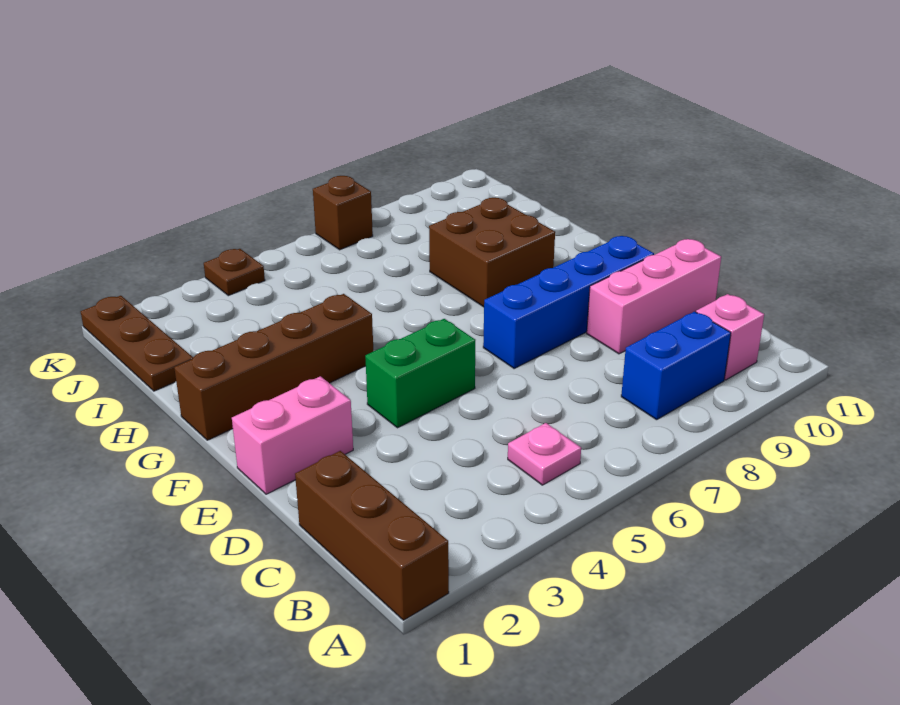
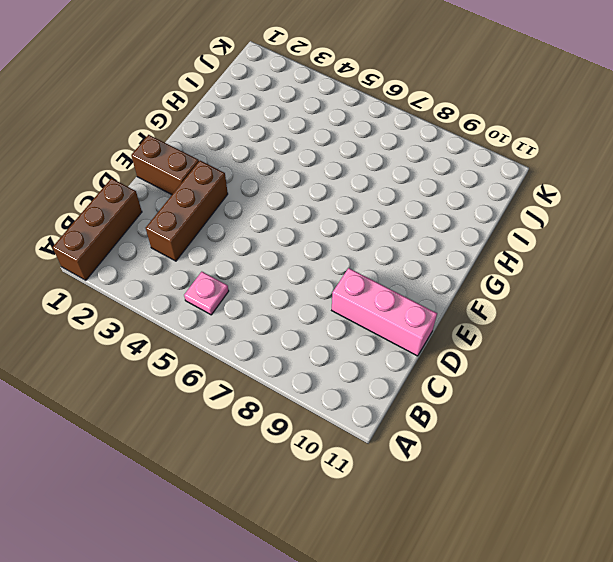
brown 1x3 brick [146,161,228,261] -> none
brown 1x2 brick [131,135,199,195] -> pink 1x2 brick [232,376,353,494]
none -> blue 1x2 brick [621,312,731,420]
none -> pink 1x1 brick [696,294,764,380]
none -> green 1x2 brick [365,319,475,428]

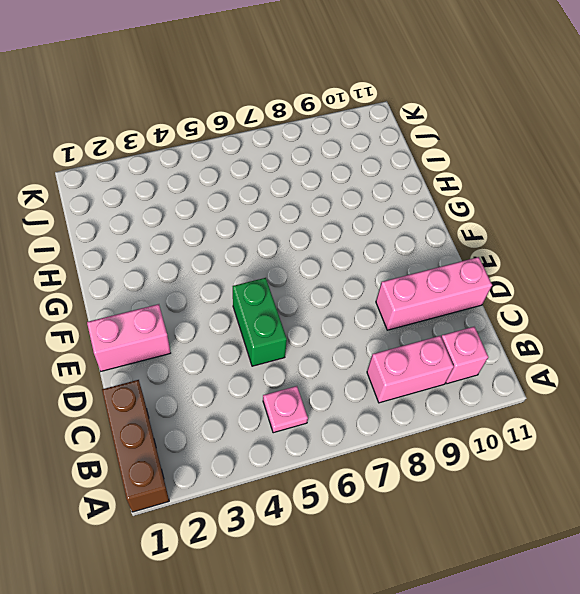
pink 1x2 brick [367,336,454,403] -> blue 1x2 brick [621,312,731,420]
green 1x2 brick [233,278,287,366] -> green 1x2 brick turned to [365,319,475,428]
none -> blue 1x4 brick [483,236,654,369]
none -> brown 1x4 brick [174,294,373,440]
none -> brown 2x2 brick [429,198,555,307]

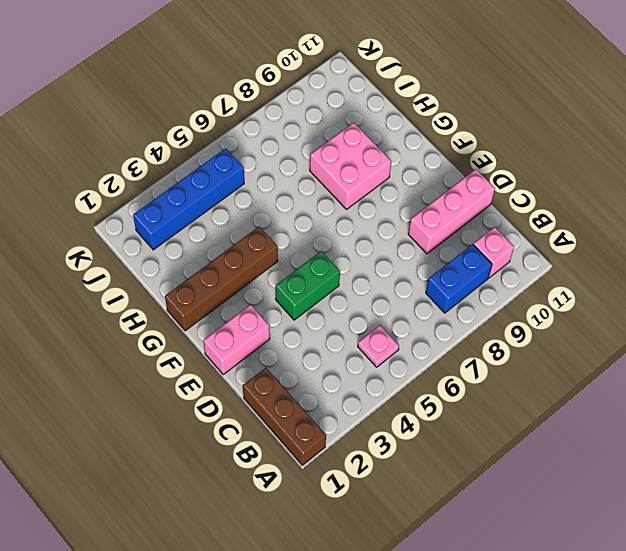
pink 2x2 brick [310,123,392,209] -> brown 2x2 brick [429,198,555,307]
blue 1x4 brick [133,148,244,250] -> blue 1x4 brick moved to [483,236,654,369]
none -> brown 1x3 plate [81,296,193,391]
none -> brown 1x1 plate [204,249,265,296]
none -> brown 1x1 brick [313,176,373,250]

